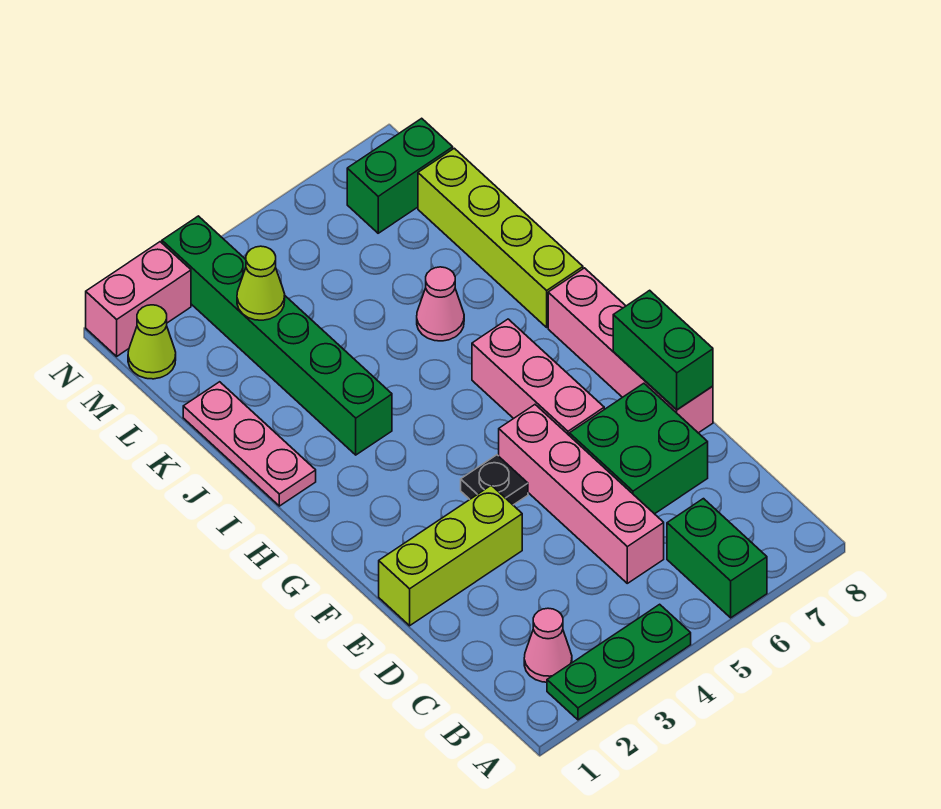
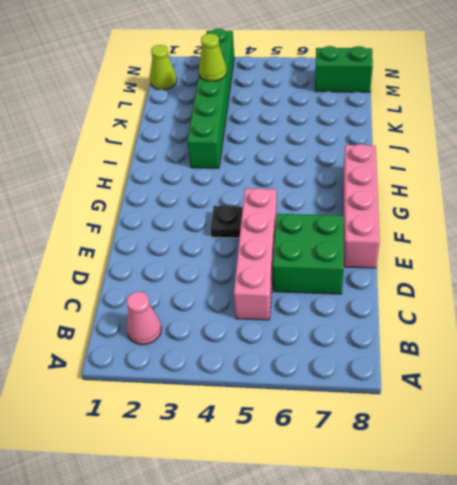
none -> green 1x3 plate [547,604,691,720]
none -> green 1x2 brick [667,499,767,618]
none -> lime 1x3 brick [379,485,522,626]

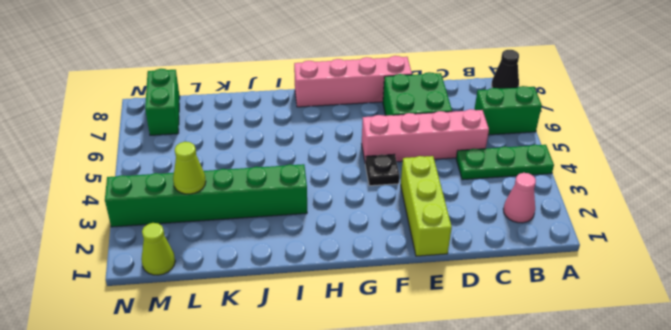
green 1x3 plate [456,145,554,180] -> green 1x3 plate turned to [547,604,691,720]
black 1x1 cone [492,50,519,89] -> none
none -> pink 1x3 brick [472,319,604,435]
none -> pink 1x3 plate [183,382,316,506]
none -> lime 1x4 brick [418,148,583,327]

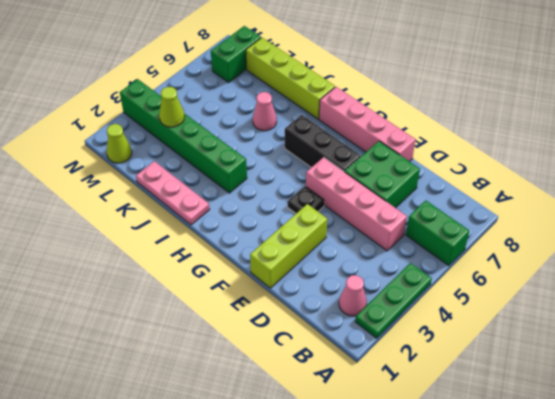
black 1x3 brick [285,115,361,172] -> pink 1x3 brick [472,319,604,435]
none -> pink 1x2 brick [86,242,191,356]
none -> green 1x2 brick [613,290,713,410]

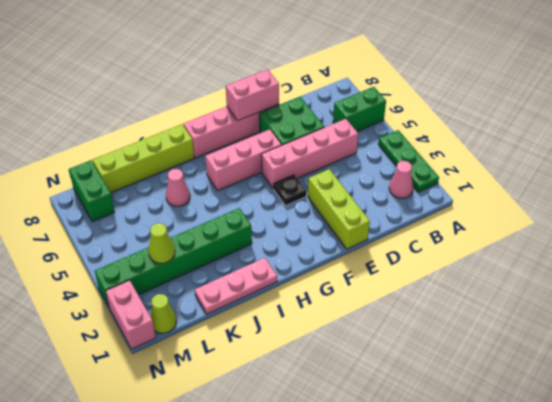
pink 1x2 brick [226,69,279,121] -> green 1x2 brick [613,290,713,410]

